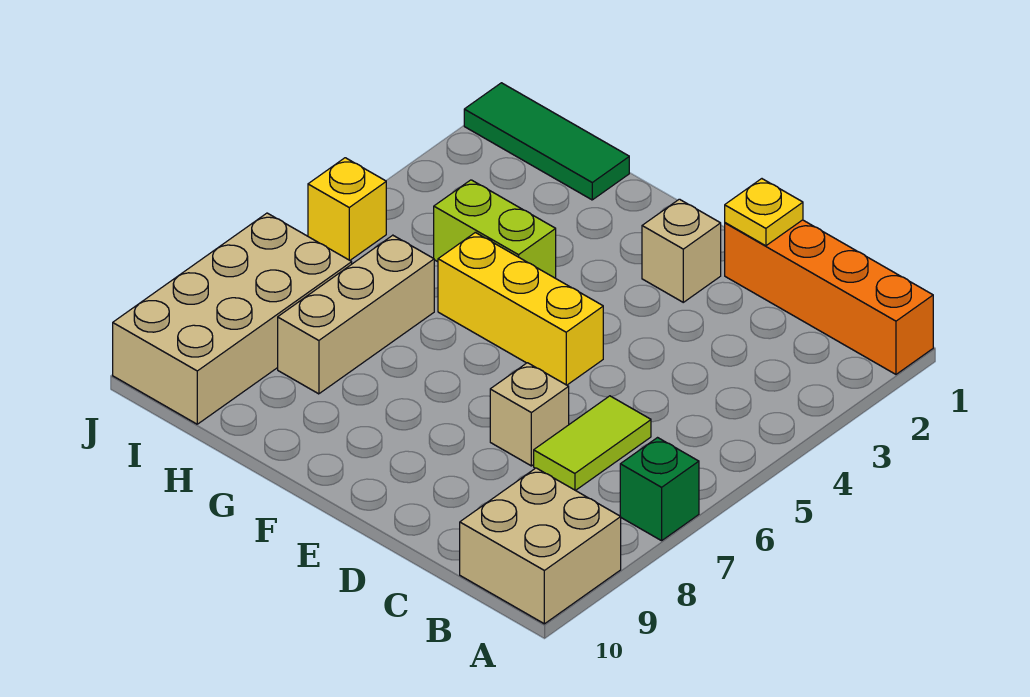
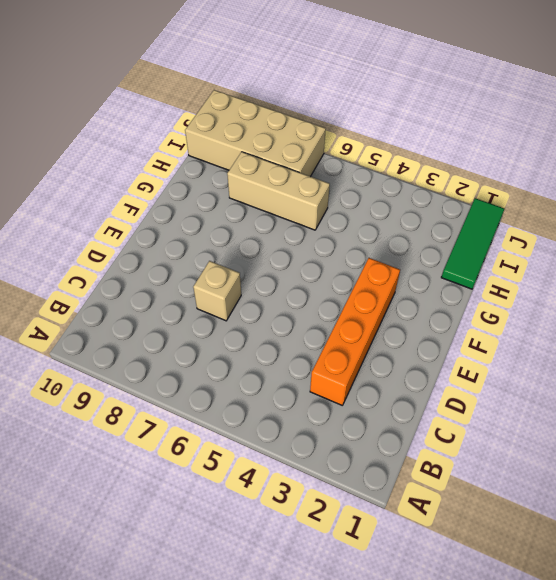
orange 1x4 brick [310,258,400,405] -> orange 1x4 brick moved to [725,220,933,374]
none -> green 1x1 brick [620,438,699,541]
none -> tan 2x2 brick [460,468,621,624]
none -> lime 1x2 tile [534,396,651,491]

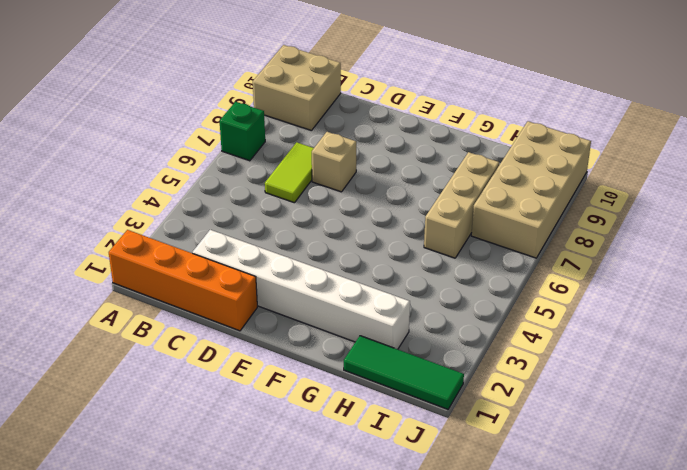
white 1x6 brick [192,230,410,349] -> tan 1x1 brick [642,199,721,302]
none -> yellow 1x3 brick [438,232,603,385]
none -> lime 1x2 brick [434,180,556,278]
none -> yellow 1x1 brick [308,158,386,260]

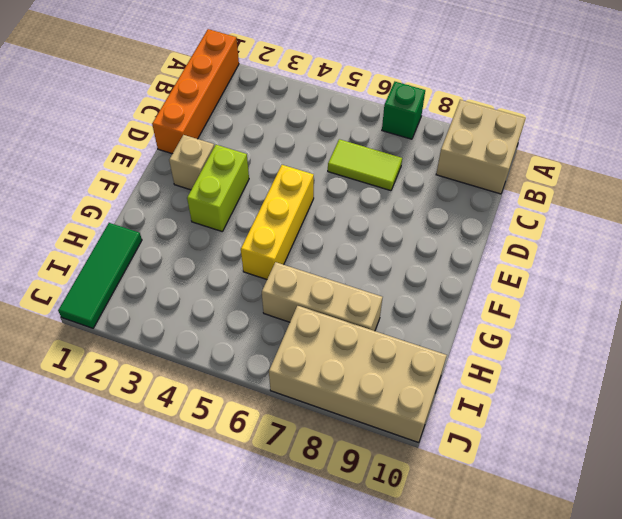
lime 1x2 brick [187,145,249,232] -> lime 1x2 brick moved to [434,180,556,278]
none -> tan 1x1 brick [490,363,569,466]
none -> yellow 1x1 brick [308,158,386,260]
none -> yellow 1x1 plate [725,179,803,246]

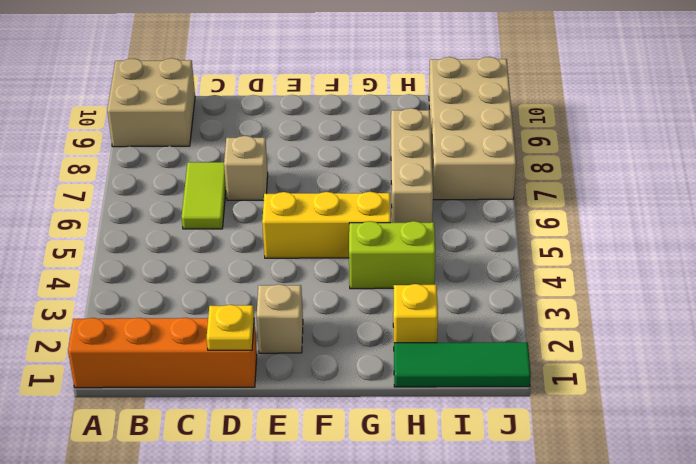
yellow 1x1 brick [393,284,438,343] -> yellow 1x1 brick moved to [308,158,386,260]
none -> green 1x1 brick [620,438,699,541]

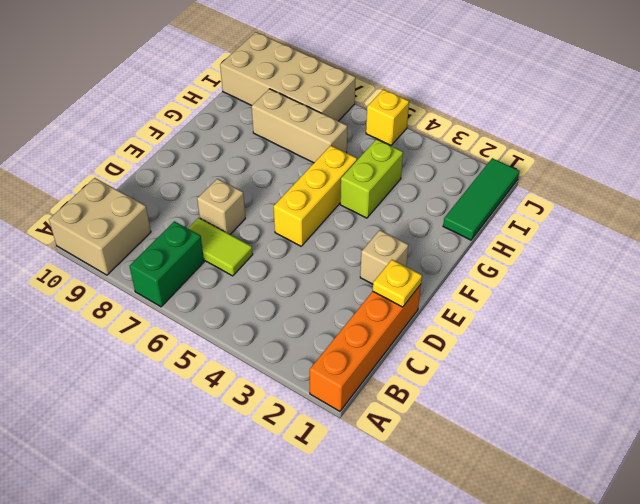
green 1x2 brick [130,221,204,307] -> green 1x1 brick [620,438,699,541]

